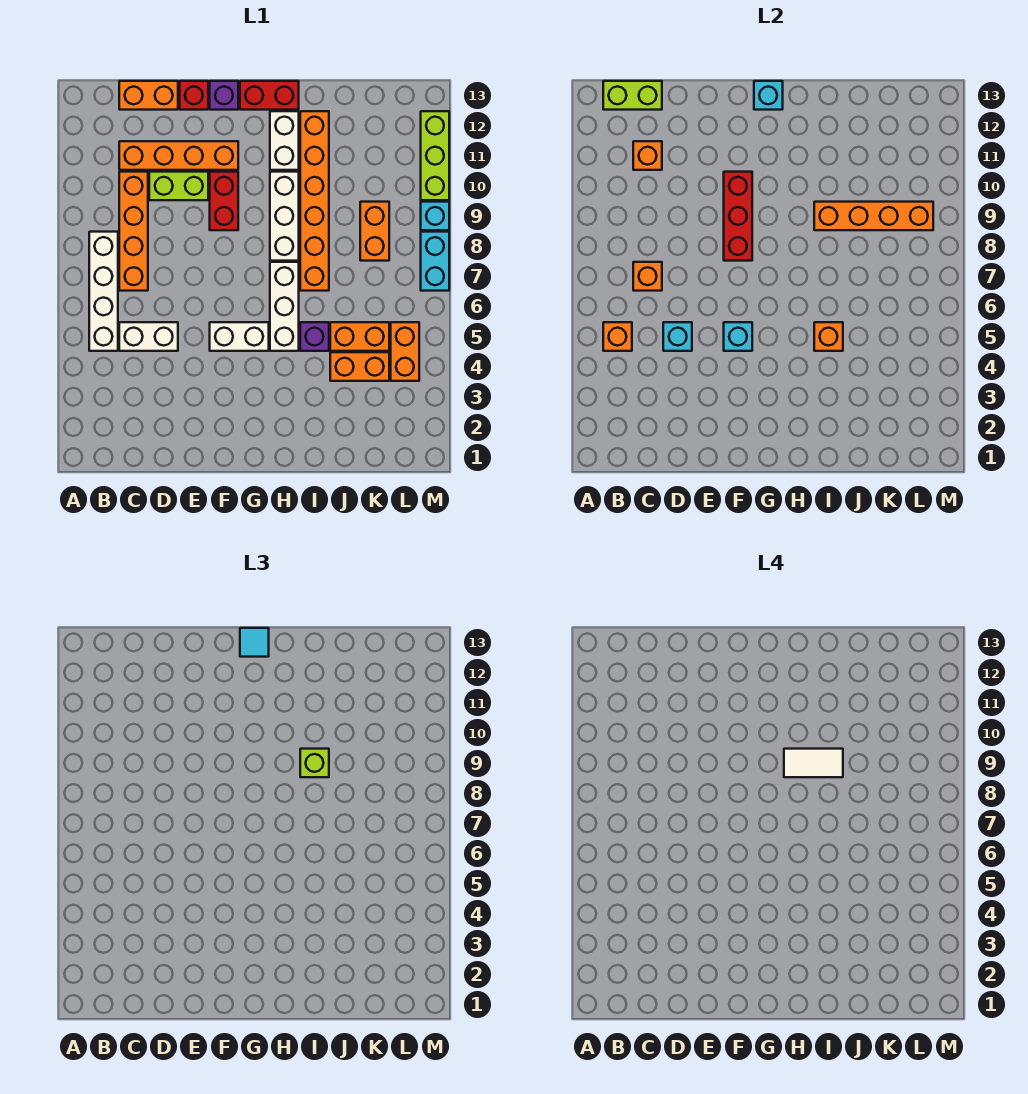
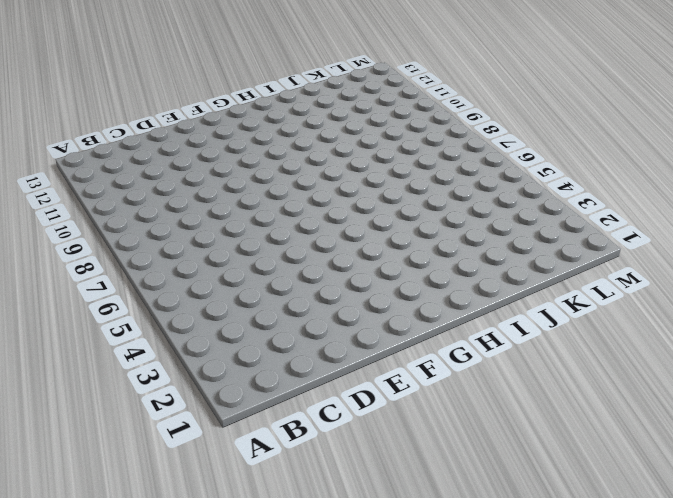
none -> white 1x4 brick [89,232,118,351]
none -> white 1x2 brick [119,322,178,351]
none -> orange 1x4 brick [119,172,148,291]
none -> orange 1x4 brick [119,141,238,170]

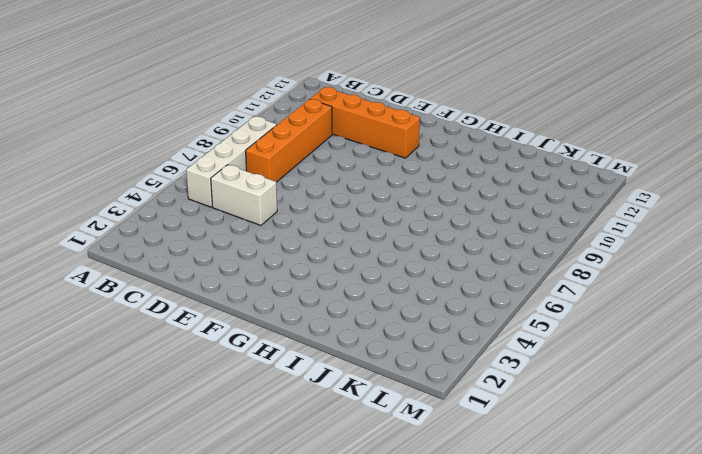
none -> orange 1x2 brick [119,81,178,110]
none -> lime 1x2 brick [149,172,208,200]
none -> red 1x1 brick [180,81,208,110]
none -> white 1x2 brick [210,322,269,351]

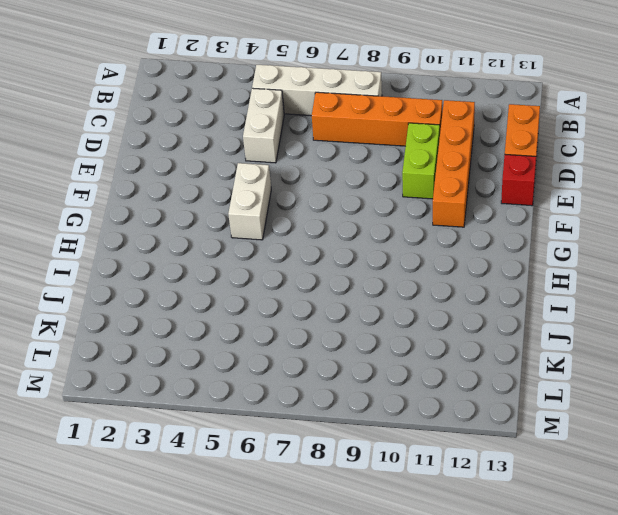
none -> red 1x2 brick [210,172,238,230]
none -> purple 1x1 brick [210,81,238,110]
none -> red 1x2 brick [240,81,299,110]
none -> white 1x3 brick [270,262,299,351]

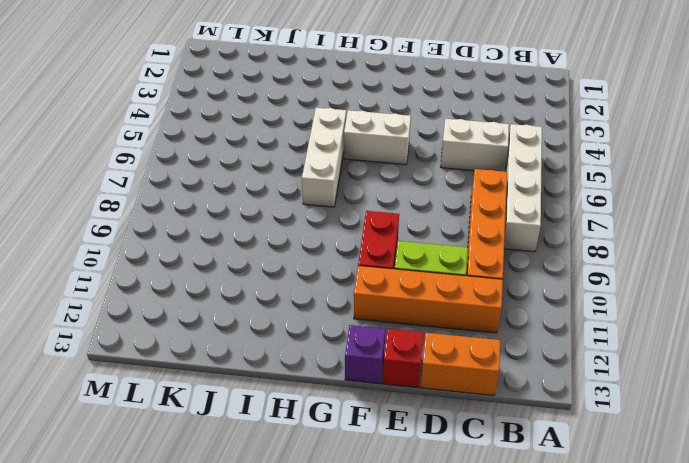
none -> red 1x2 brick [240,81,299,110]
none -> white 1x3 brick [270,172,299,261]
none -> white 1x2 brick [270,111,299,170]
none -> purple 1x1 brick [300,322,329,351]

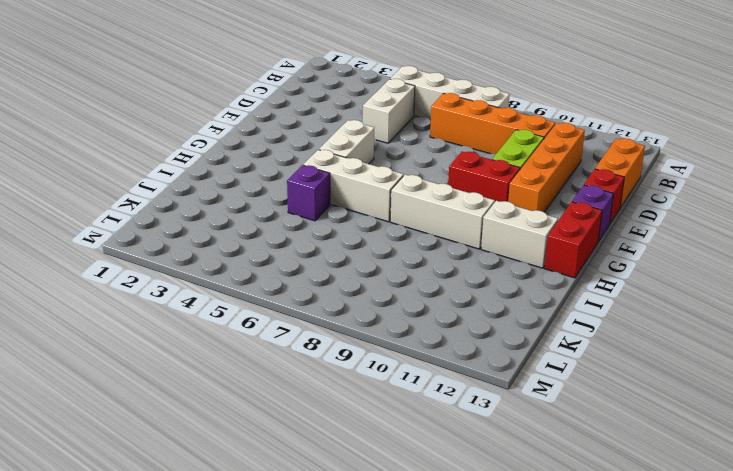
none -> orange 1x6 brick [300,111,329,291]
none -> orange 1x2 brick [330,352,389,381]
none -> orange 1x2 brick [330,322,389,351]
none -> orange 1x2 brick [360,202,389,261]

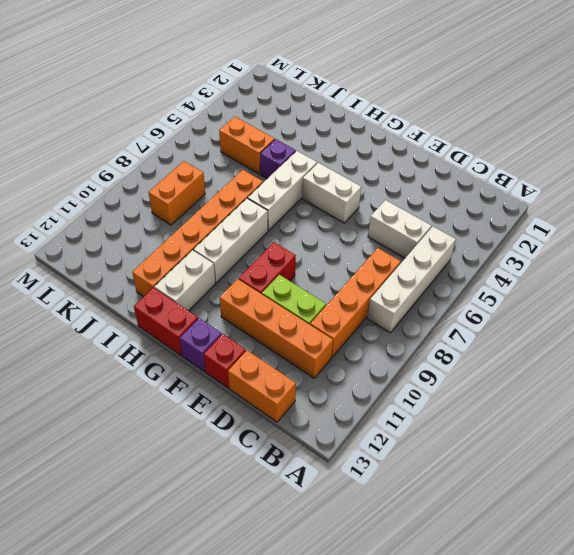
none -> orange 1x2 brick [330,352,389,381]
none -> orange 1x2 brick [391,322,419,381]
none -> cyan 1x2 brick [421,232,449,291]
none -> cyan 1x1 brick [421,202,449,230]

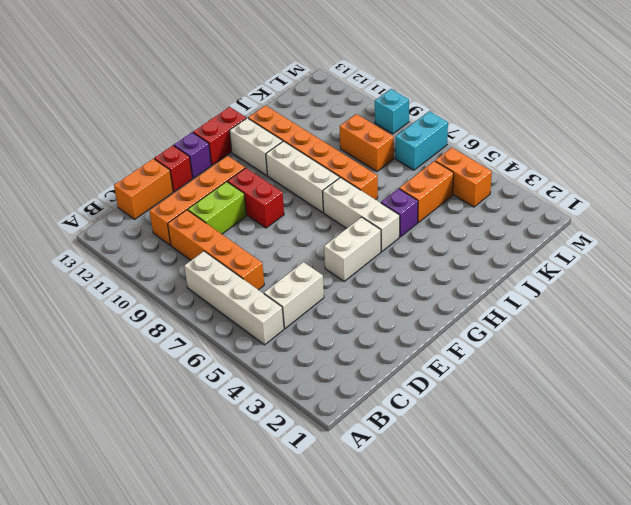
cyan 1x2 brick [396,111,448,170] -> cyan 1x2 brick turned to [421,232,449,291]
none -> orange 1x2 brick [330,352,389,381]
none -> lime 1x3 brick [421,111,449,200]
none -> orange 1x1 brick [603,322,632,351]
none -> lime 1x2 brick [603,81,662,110]

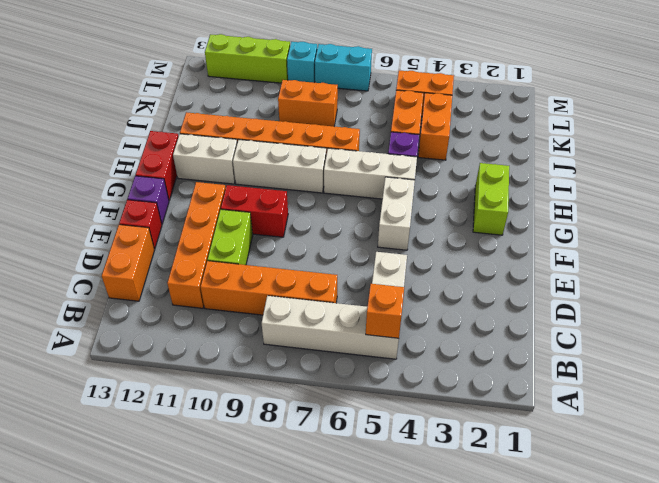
lime 1x2 brick [473,163,509,235] -> lime 1x2 brick moved to [603,81,662,110]
none -> orange 1x1 brick [633,262,662,291]
none -> orange 1x1 brick [633,141,662,170]
none -> cyan 1x1 brick [663,322,692,351]
none -> cyan 1x1 brick [724,322,752,351]

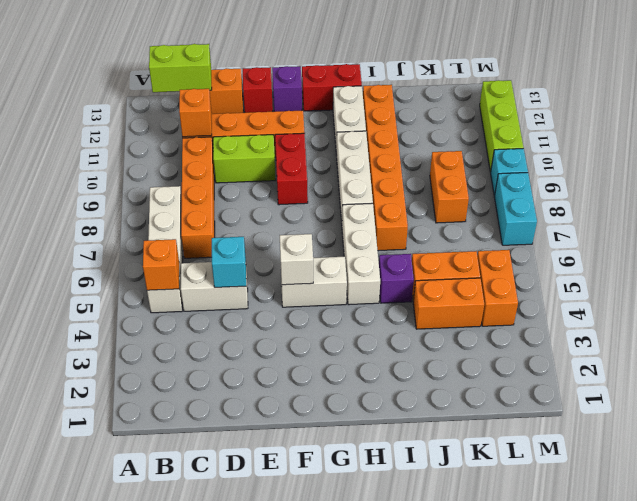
white 1x1 brick [280,234,313,285] -> cyan 1x1 brick [724,322,752,351]
none -> orange 1x1 brick [633,262,662,291]
none -> red 1x3 brick [724,172,752,261]
none -> cyan 1x1 brick [754,81,783,110]
none -> orange 1x1 brick [814,322,843,351]

